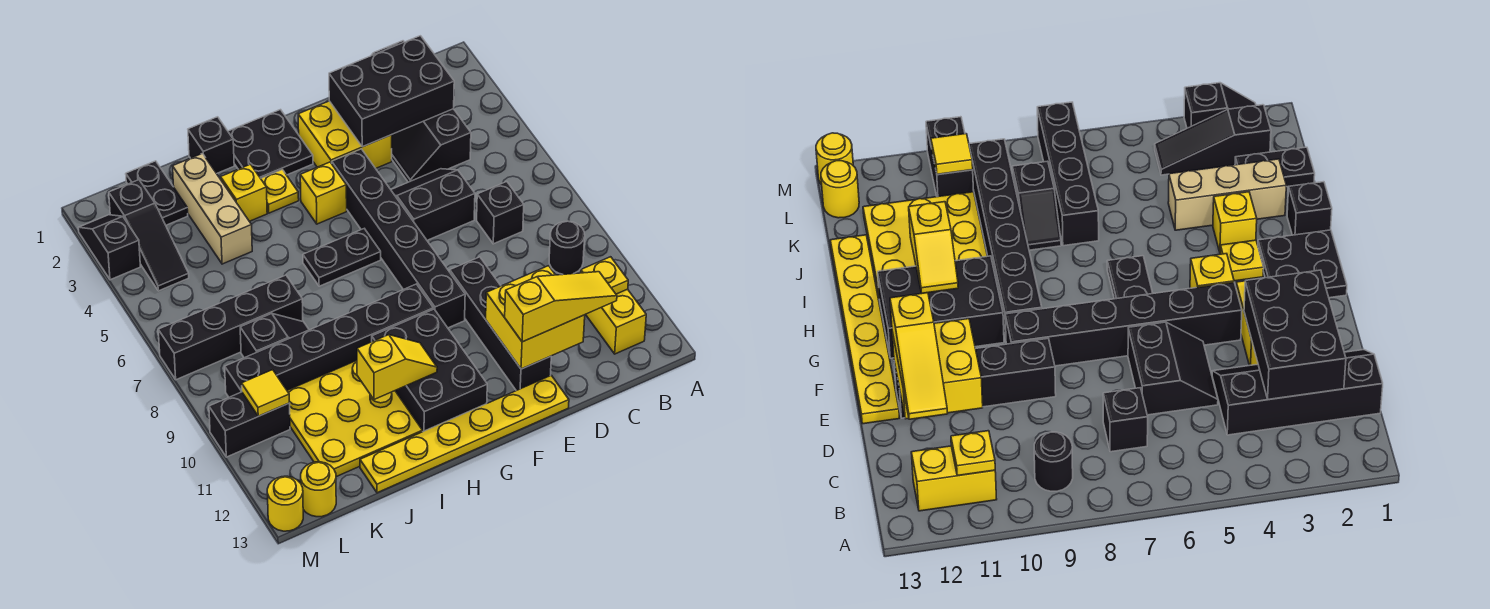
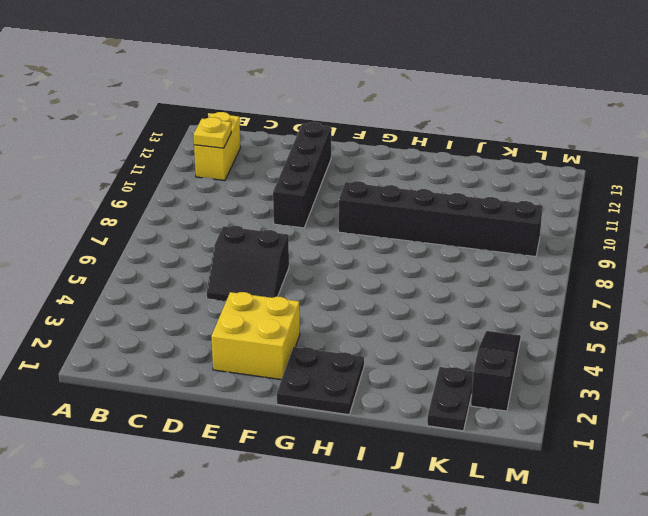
none -> black 1x1 round brick [549,221,585,274]
none -> black 2x4 slope [371,41,471,182]
none -> black 1x1 brick [477,182,524,244]
none -> yellow 1x6 plate [360,375,569,493]

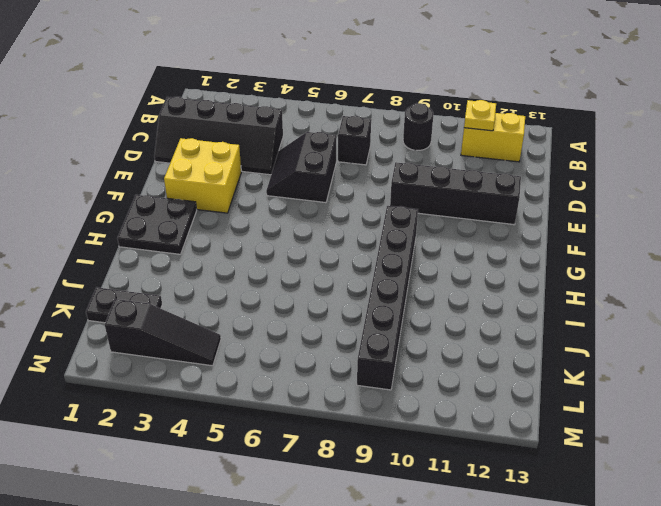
none -> yellow 1x6 plate [360,375,569,493]
none -> black 1x6 brick [332,149,465,328]
none -> yellow 1x1 brick [300,162,347,224]
none -> black 1x2 plate [303,229,381,286]

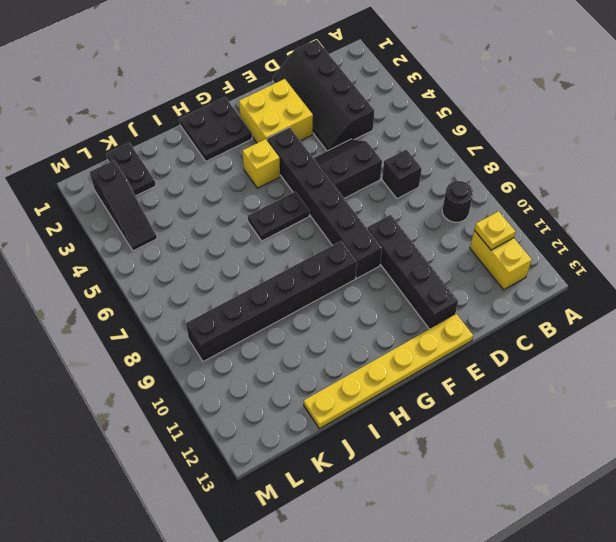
none -> black 2x3 brick [372,309,487,431]
none -> yellow 1x1 plate [261,170,299,213]
none -> black 1x1 brick [188,117,234,174]
none -> yellow 1x1 brick [221,164,267,221]

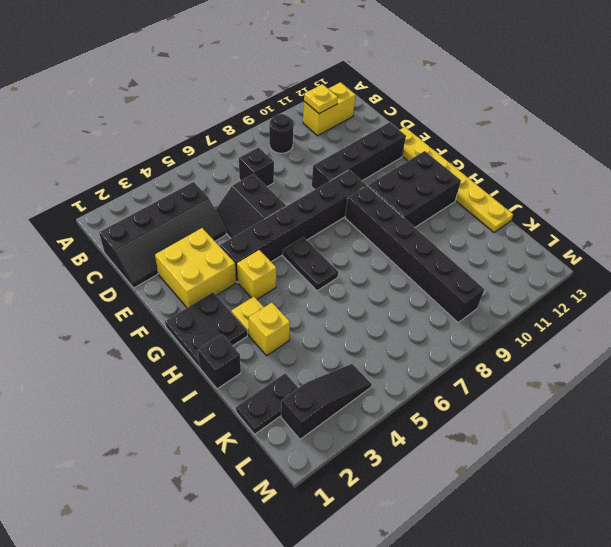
none -> yellow 3x3 plate [287,361,423,477]
none -> tan 1x3 brick [173,154,252,264]
none -> black 1x4 brick [158,275,303,380]
none -> black 1x2 slope [240,314,309,358]

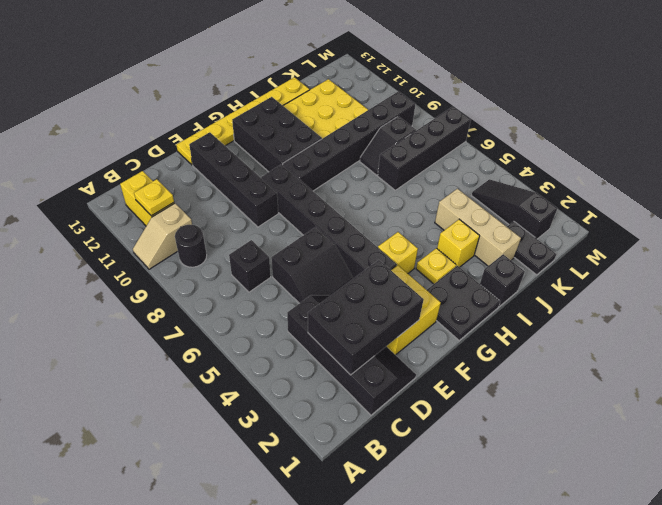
tan 1x2 slope [133,203,192,269] -> none
none -> black 1x2 plate [303,229,381,286]
none -> black 1x2 brick [209,392,290,457]
none -> yellow 1x1 round brick [301,462,336,517]
none -> black 1x2 slope [78,215,140,280]

